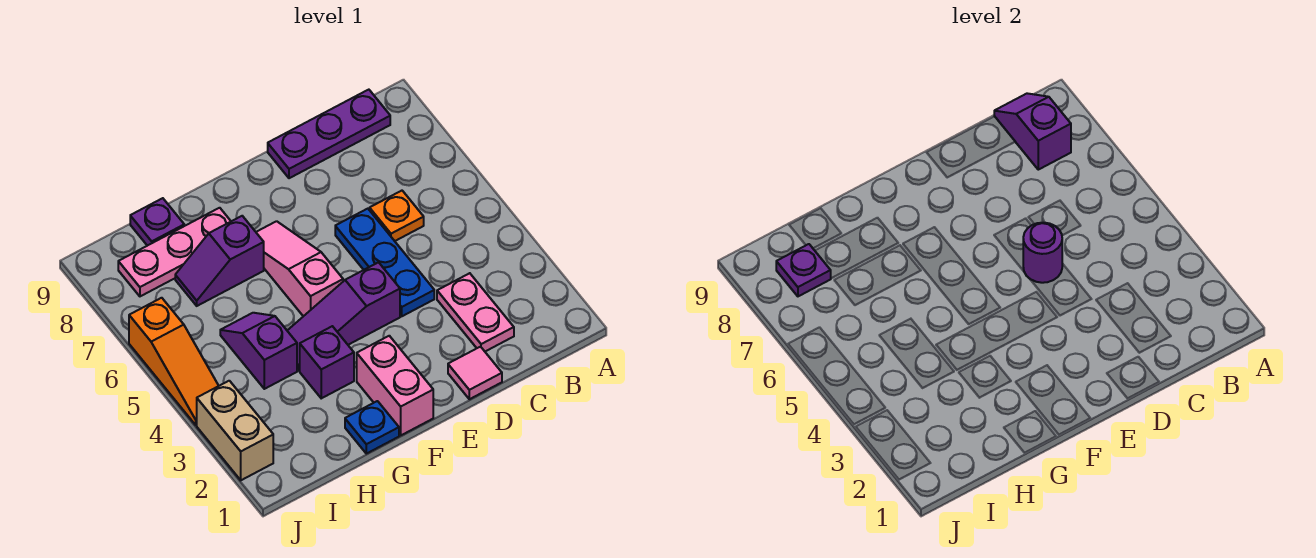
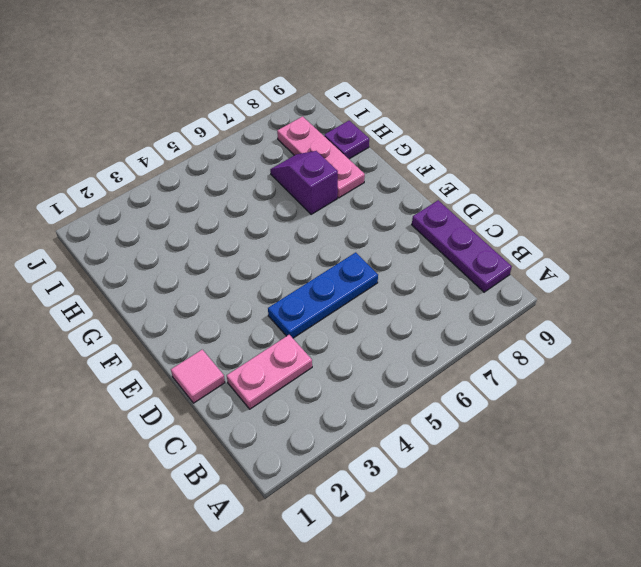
none -> orange 1x1 plate [370,191,424,241]
none -> purple 1x3 slope [287,262,400,371]
none -> pink 1x2 brick [357,336,433,435]

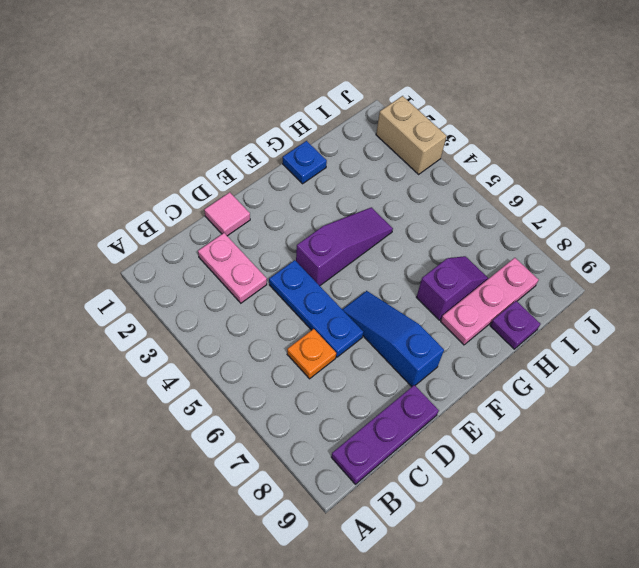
blue 1x3 slope [342,291,444,387] -> none
none -> pink 1x2 brick [357,336,433,435]
none -> pink 1x3 slope [256,221,343,316]
none -> purple 1x1 brick [300,326,354,398]

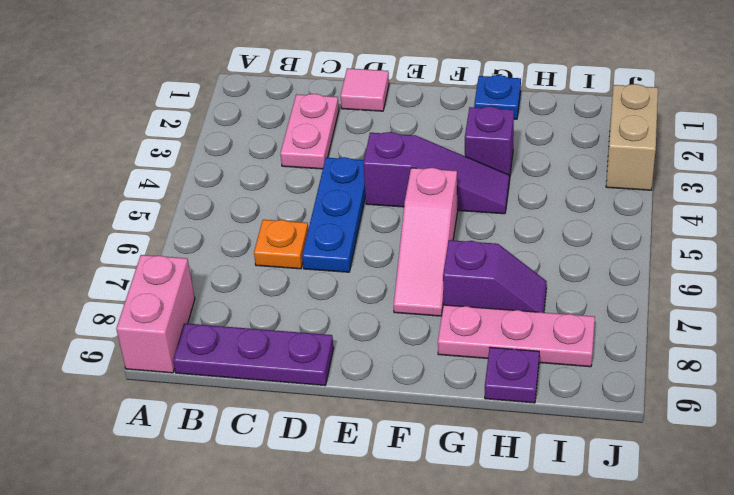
pink 1x2 brick [116,255,195,373] -> pink 1x2 brick moved to [357,336,433,435]
none -> purple 1x2 slope [220,313,297,389]
none -> orange 1x3 slope [129,298,219,425]
none -> purple 1x2 slope [994,93,1071,170]

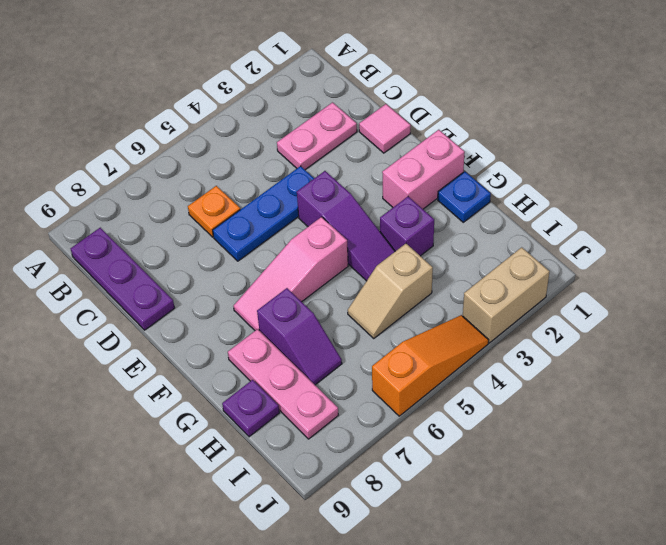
tan 1x2 slope [348,244,433,338] -> purple 1x2 slope [220,313,297,389]
none -> purple 1x2 slope [994,93,1071,170]
none -> purple 1x1 round brick [1023,223,1062,283]
none -> purple 1x1 plate [776,244,831,296]

